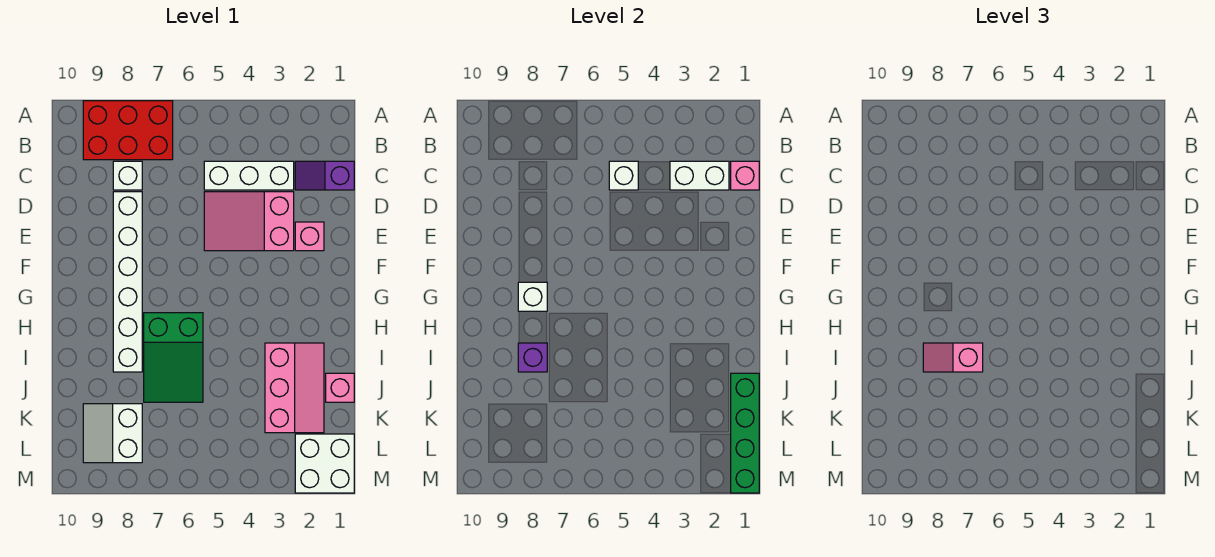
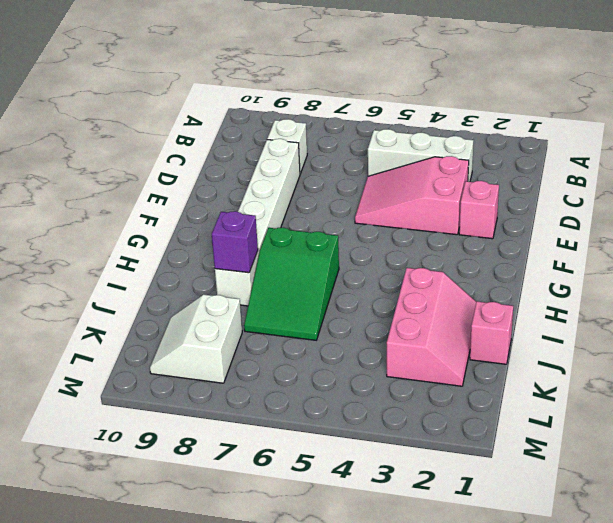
none -> red 2x3 brick [83,101,173,160]
none -> purple 1x2 slope [295,161,354,190]
none -> white 2x2 brick [295,434,354,493]

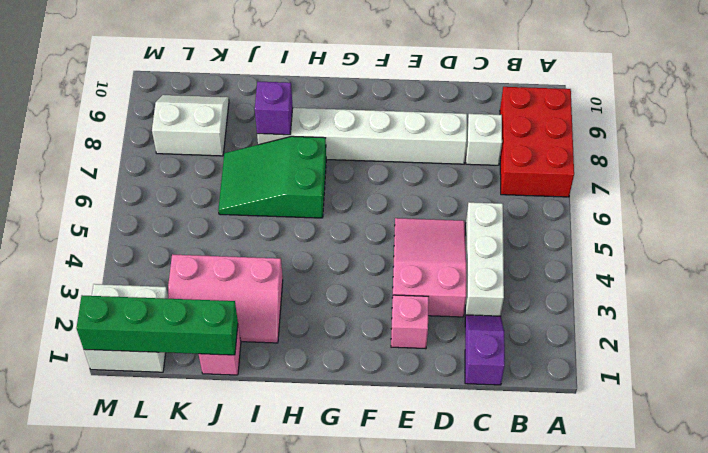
none -> pink 1x1 brick [731,161,759,190]
none -> white 1x2 brick [670,161,729,190]
none -> white 1x1 brick [609,161,638,190]

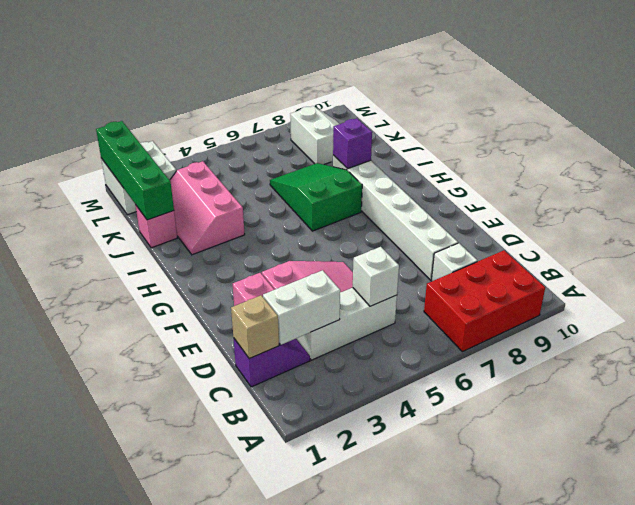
tan 1x1 brick [231,295,279,359] -> pink 1x1 brick [731,161,759,190]
none -> white 1x1 brick [518,282,547,311]
none -> pink 1x2 slope [923,343,983,372]

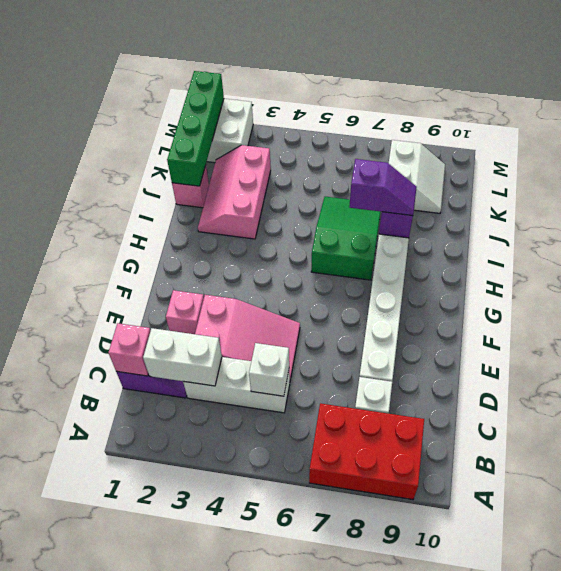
purple 1x2 slope [349,159,417,216] -> pink 1x2 slope [923,343,983,372]
none -> white 1x1 brick [518,282,547,311]

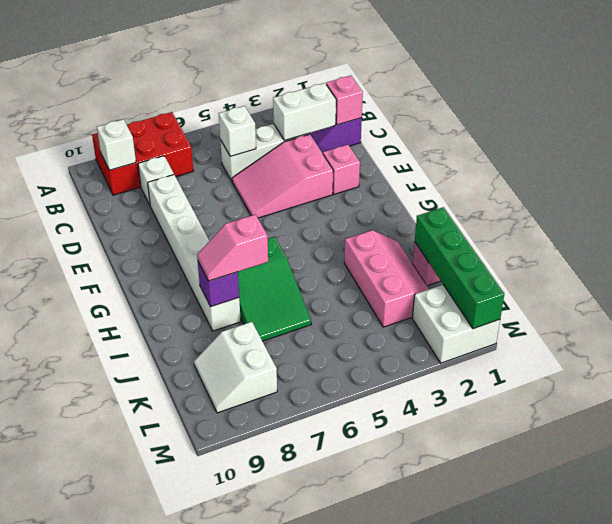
white 1x1 brick [97,119,136,170] -> white 1x1 brick moved to [518,282,547,311]

